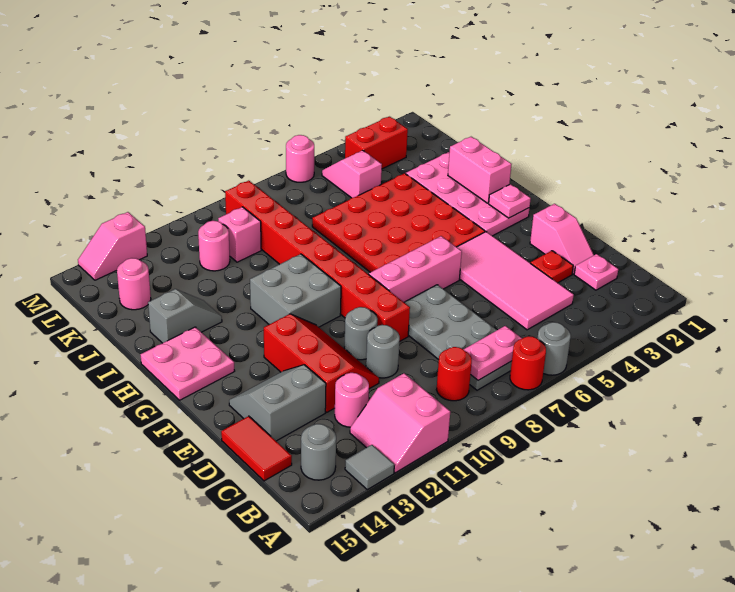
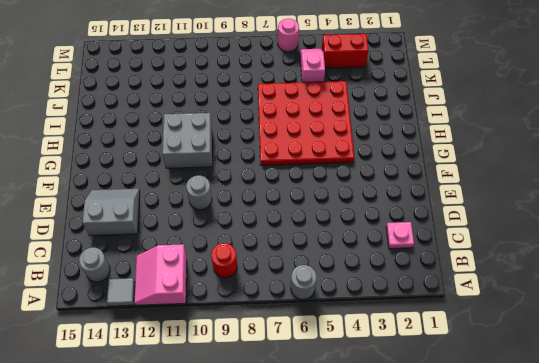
none -> red 1x1 round brick [510,336,546,390]
none -> grey 2x4 plate [404,285,512,390]
none -> pink 2x4 tile [457,232,574,330]
none -> pink 1x1 round brick [335,373,369,427]

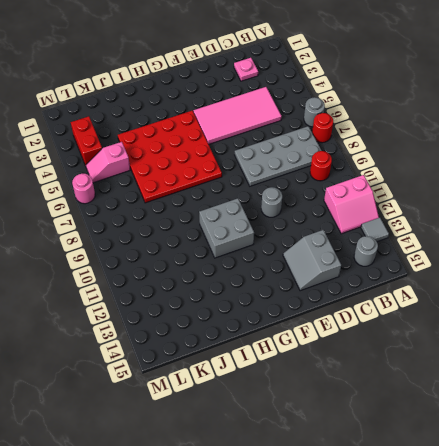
none -> pink 1x1 round brick [335,373,369,427]
none -> red 1x2 tile [221,416,292,481]
none -> pink 1x2 slope [530,204,594,274]
none -> red 1x1 plate [531,251,573,283]

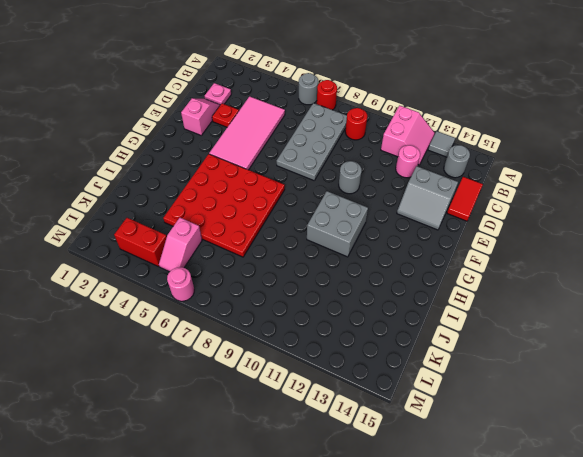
none -> grey 1x1 round brick [366,325,400,378]
none -> red 2x3 slope [264,314,379,412]
none -> red 1x8 brick [225,181,410,341]
none -> pink 1x3 brick [369,236,462,302]

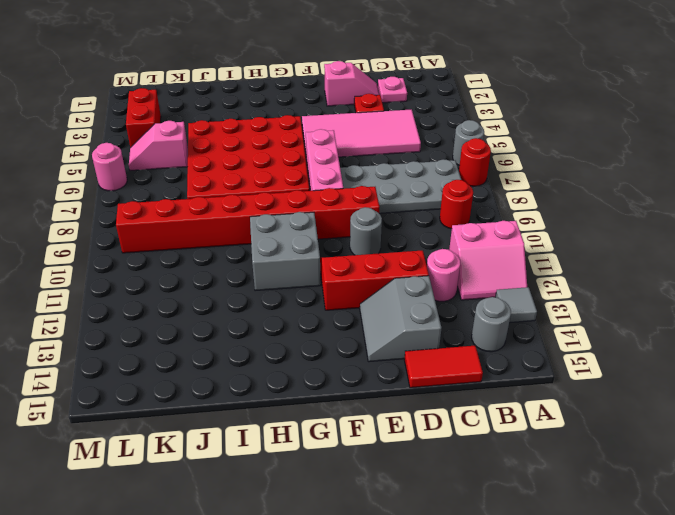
none -> grey 1x1 round brick [366,325,400,378]
none -> pink 2x4 plate [406,152,529,236]
none -> pink 2x2 plate [141,327,235,400]
none -> grey 1x2 slope [148,289,222,343]

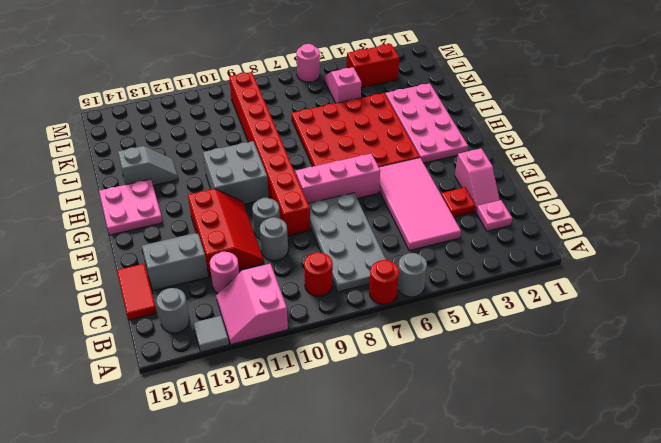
none -> pink 1x1 brick [218,207,261,262]
none -> pink 1x1 round brick [198,221,230,271]
none -> pink 1x1 round brick [117,258,151,310]
none -> pink 1x2 slope [78,212,147,280]

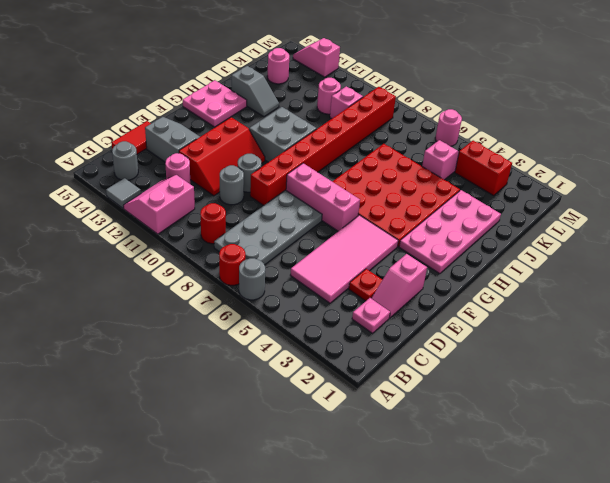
none -> pink 1x2 plate [463,326,522,380]
none -> pink 1x1 plate [489,184,531,218]
none -> pink 1x2 brick [448,137,512,203]

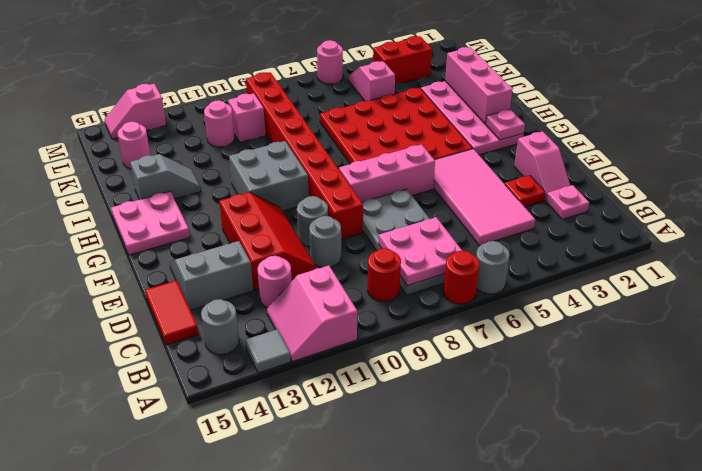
pink 2x2 plate [379,217,462,286] -> pink 1x2 plate [463,326,522,380]
pink 1x3 brick [445,47,512,124] -> pink 1x2 brick [448,137,512,203]

